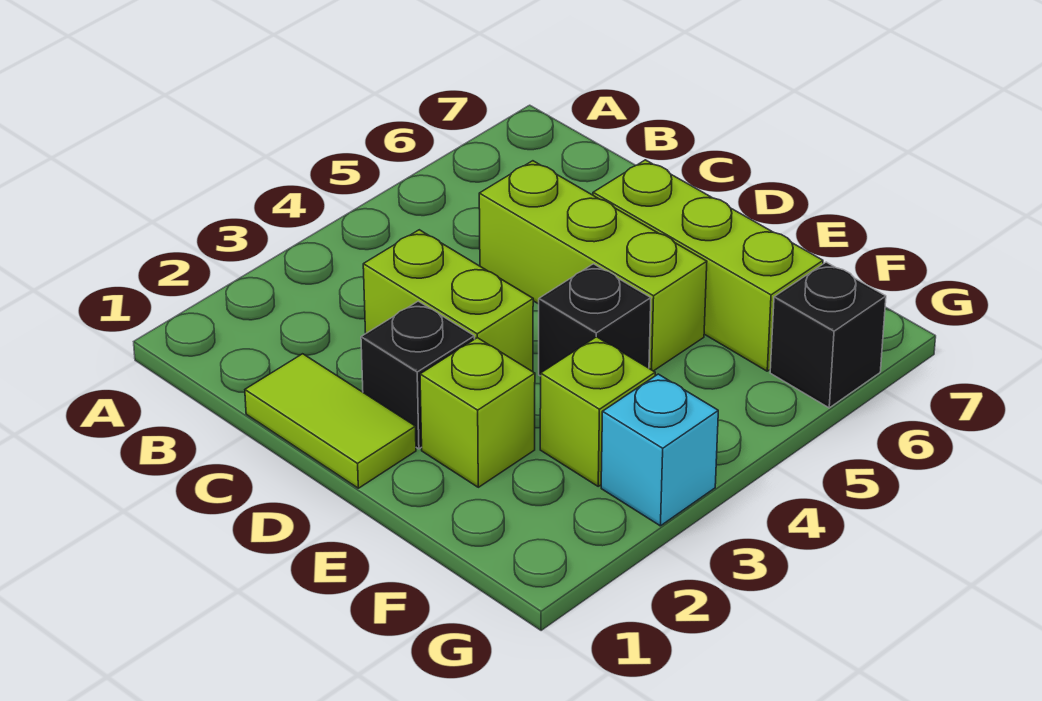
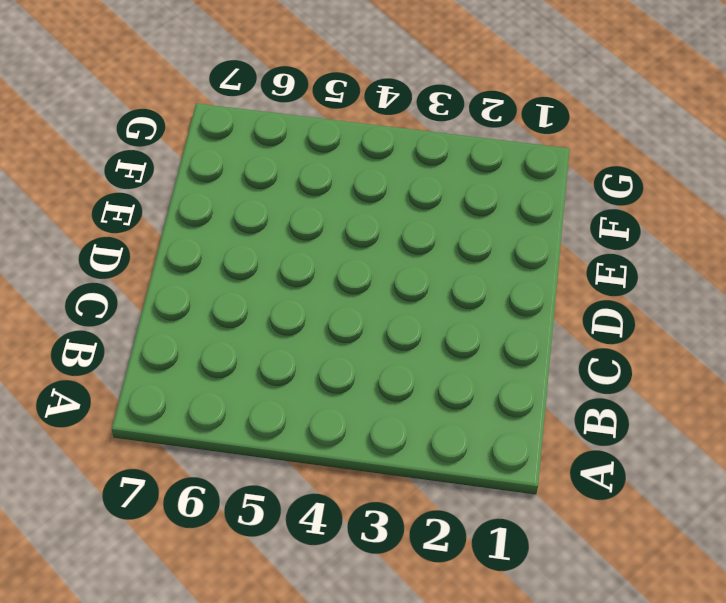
none -> lime 1x2 tile [245,354,416,488]
none -> lime 1x2 brick [363,230,533,372]

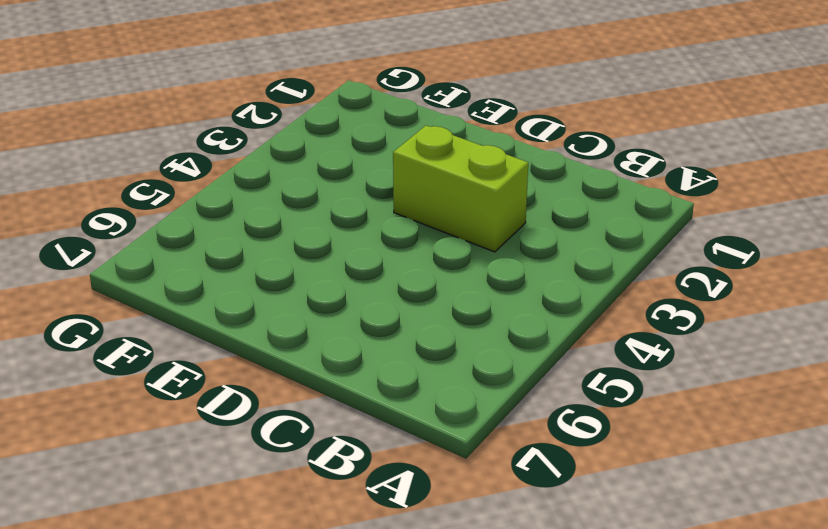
none -> lime 1x2 tile [245,354,416,488]
none -> lime 1x3 brick [479,161,707,371]

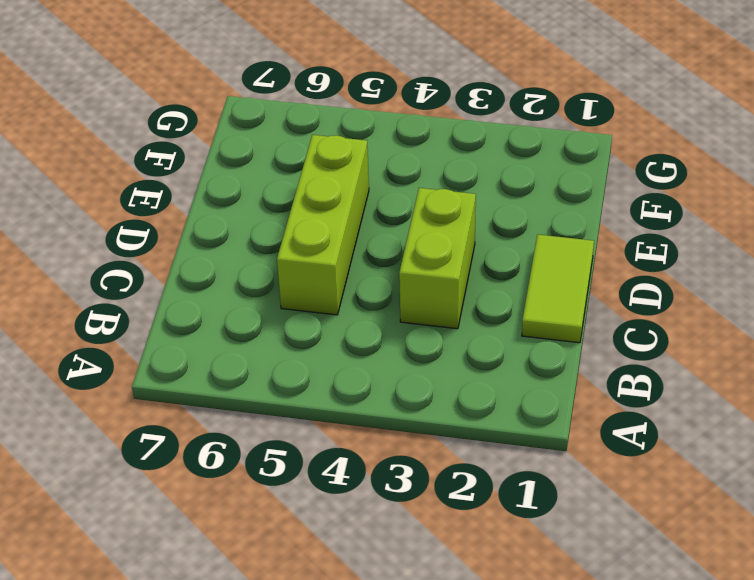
none -> black 1x1 brick [361,301,474,449]
none -> lime 1x3 brick [593,160,823,371]

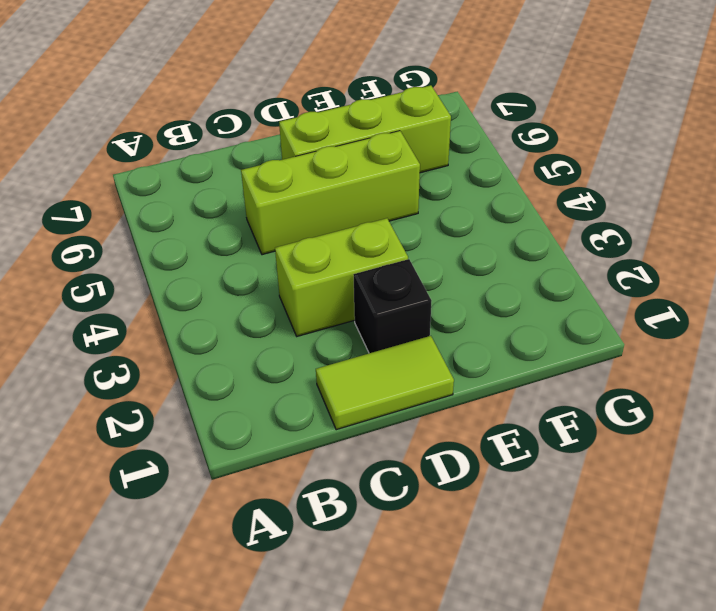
none -> lime 1x1 brick [420,338,535,487]
none -> black 1x1 brick [539,264,651,376]

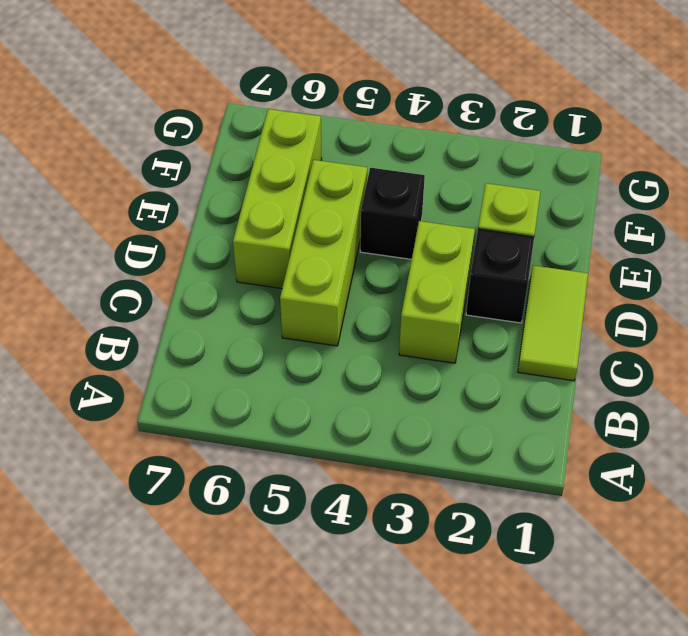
none -> lime 1x1 brick [540,337,655,486]
none -> cyan 1x1 brick [601,374,718,526]

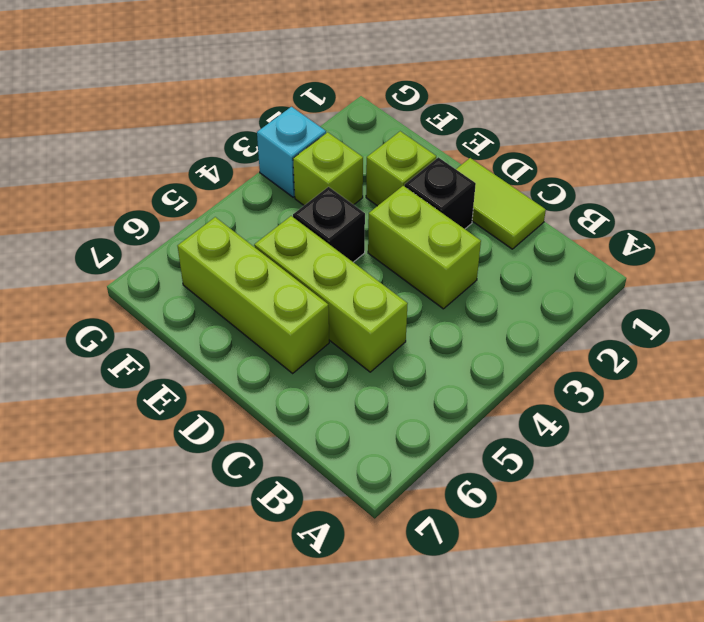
none -> black 1x1 brick [770,262,886,408]

